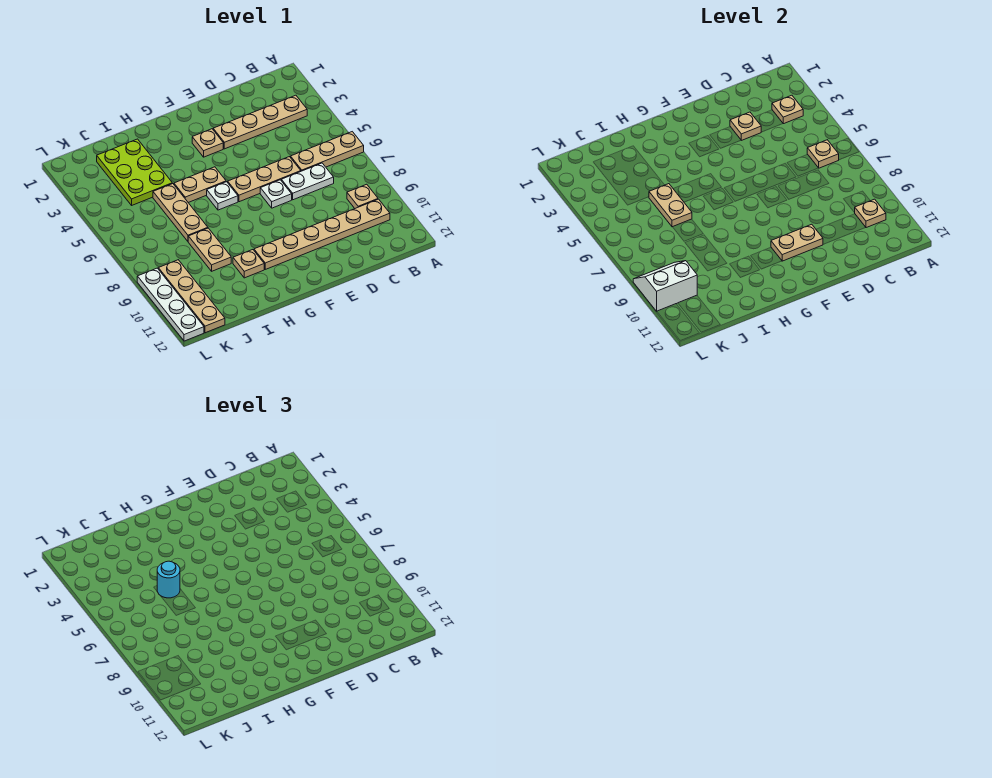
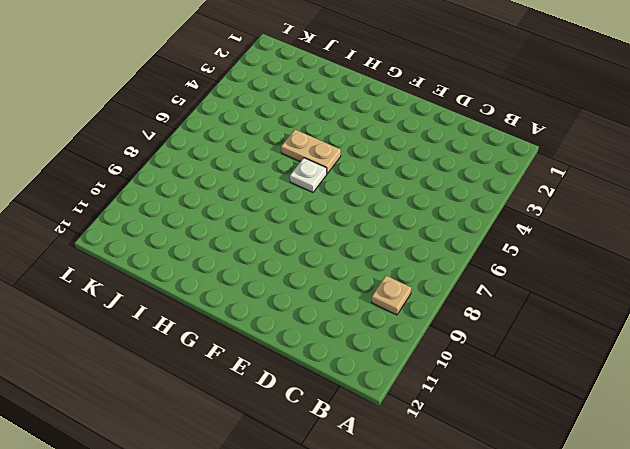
none -> tan 1x3 plate [291,132,364,171]
none -> tan 1x4 plate [213,95,307,149]
none -> tan 1x6 plate [254,199,390,269]

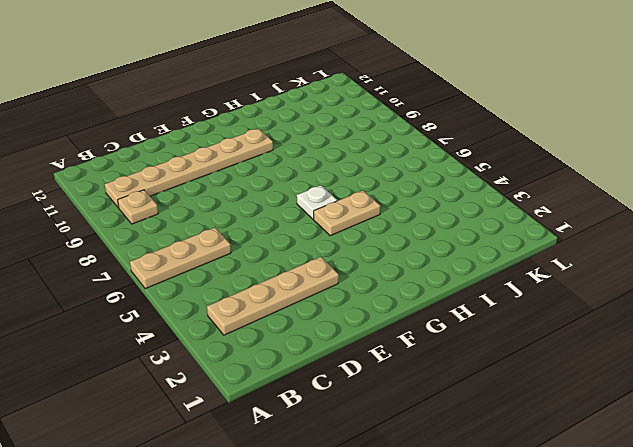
none -> white 1x2 plate [281,163,334,200]
none -> tan 1x3 plate [228,157,301,202]
none -> white 1x1 plate [260,180,292,208]

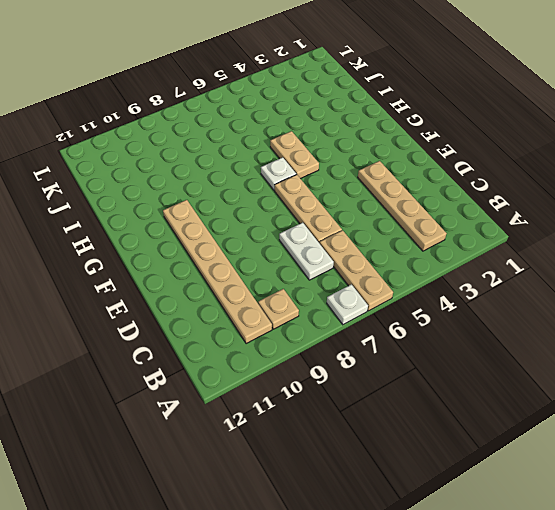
white 1x1 plate [327,284,368,325] -> white 1x1 plate moved to [260,180,292,208]
none -> tan 1x1 plate [192,129,223,157]
none -> tan 1x1 plate [233,250,264,278]
none -> lime 2x3 plate [97,139,172,205]

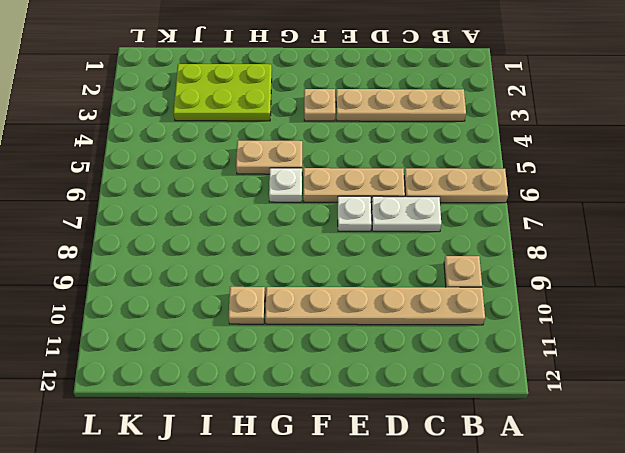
lime 2x3 plate [173,64,272,121] -> lime 2x3 plate turned to [97,139,172,205]
none -> tan 1x3 plate [153,184,208,241]
none -> tan 1x2 plate [188,228,231,271]
none -> tan 1x4 plate [158,260,225,333]

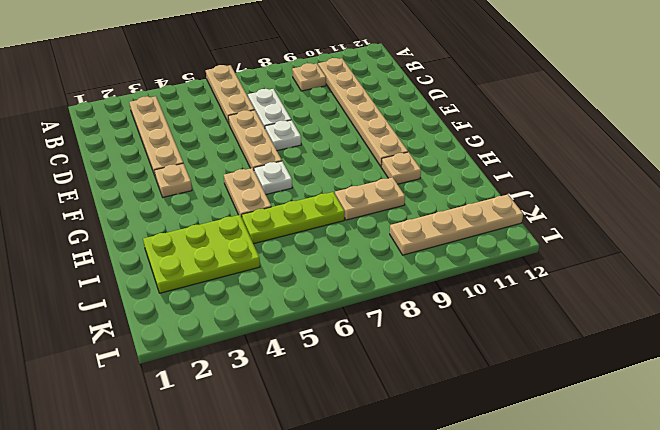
lime 1x3 plate [242,192,345,244] -> tan 1x3 plate [153,184,208,241]
none -> white 1x4 plate [137,268,204,341]
none -> tan 1x1 plate [772,95,803,124]
none -> tan 1x1 plate [807,140,839,168]

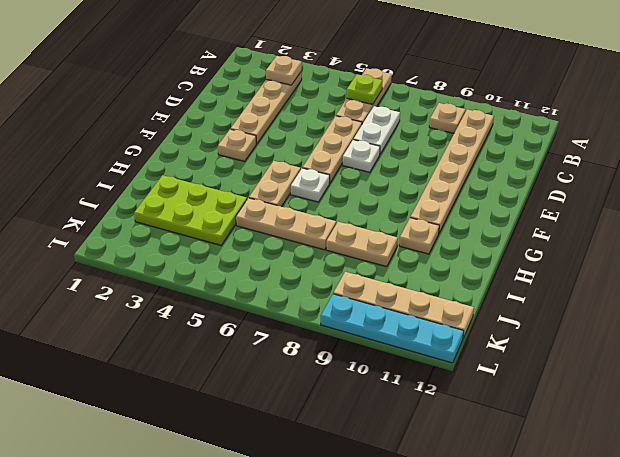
lime 1x1 plate [347,74,383,104] -> tan 1x1 plate [807,140,839,168]
cyan 1x4 plate [321,294,464,363] -> white 1x4 plate [137,268,204,341]
none -> tan 1x1 plate [854,199,886,228]
none -> tan 1x1 plate [730,112,761,140]
none -> tan 1x2 plate [771,224,823,261]

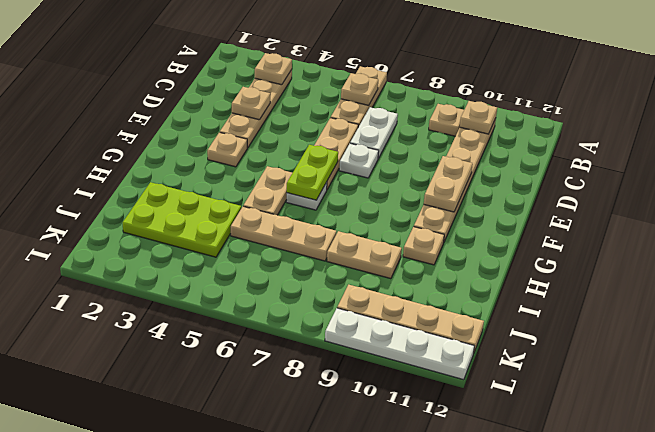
lime 1x2 plate [287,145,338,200] -> none
none -> tan 1x2 plate [649,184,692,227]
none -> white 2x2 slope [633,261,697,311]
none -> cyan 1x1 round brick [157,561,180,598]

